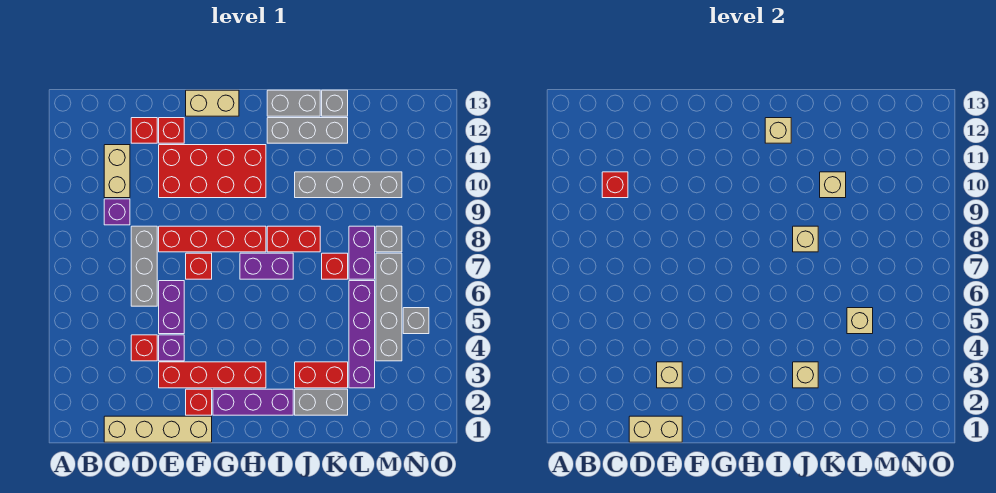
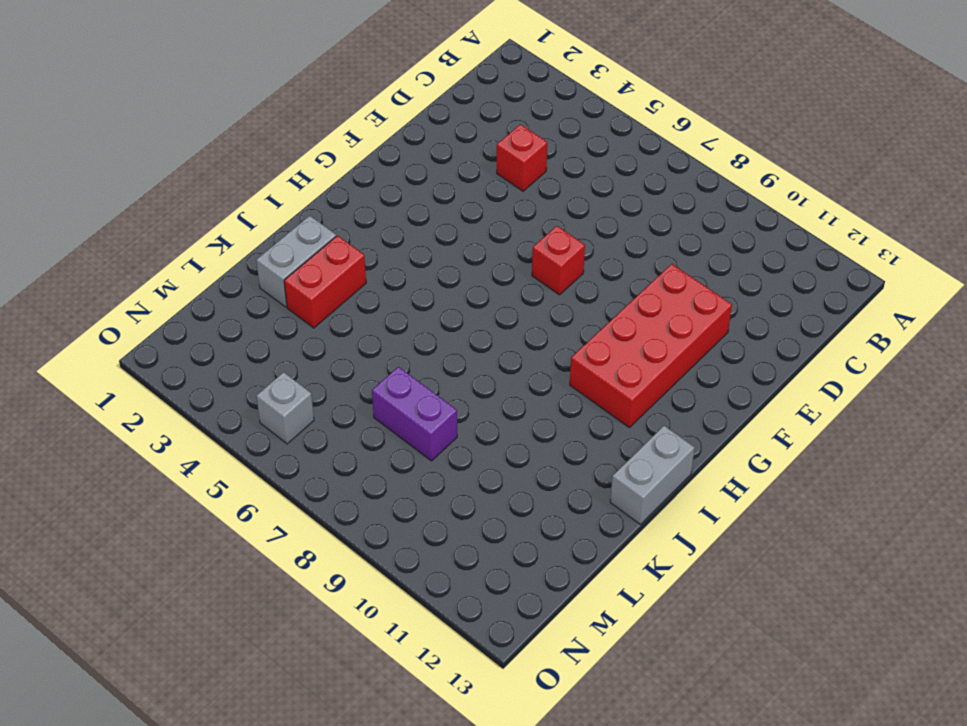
none -> tan 1x4 brick [104,416,212,442]
none -> purple 1x1 brick [104,199,130,225]
none -> tan 1x2 brick [104,145,130,198]
none -> grey 1x3 brick [131,226,157,306]

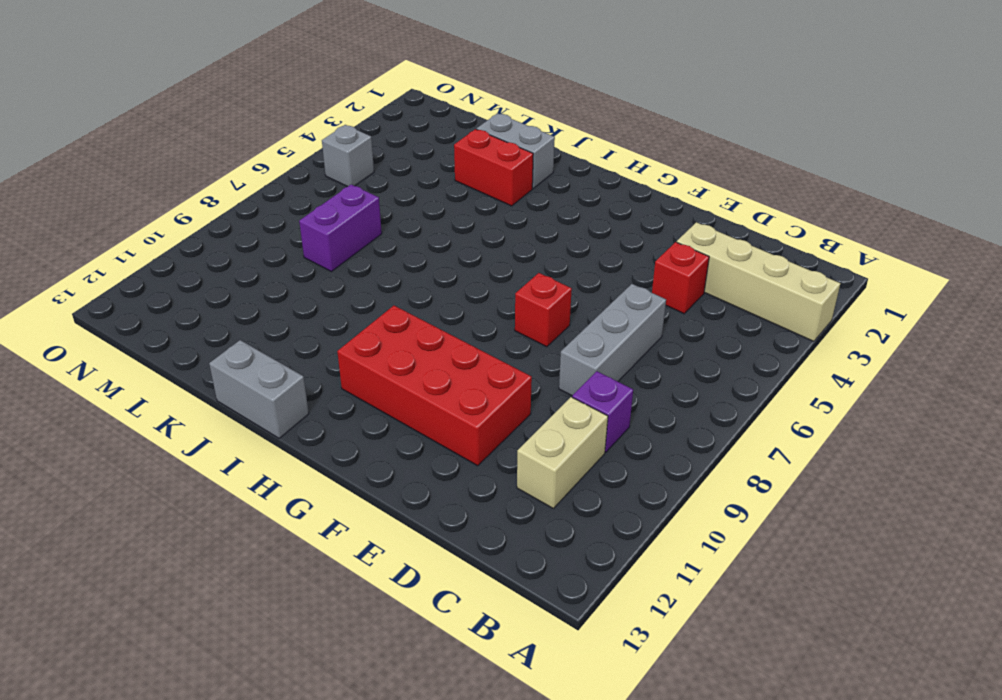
tan 1x4 brick [677,222,840,341] -> tan 1x4 brick moved to [104,416,212,442]
none -> red 1x1 brick [131,118,157,143]
none -> red 1x4 brick [159,362,266,388]
none -> purple 1x1 brick [159,335,184,361]
none -> purple 1x2 brick [159,281,184,334]

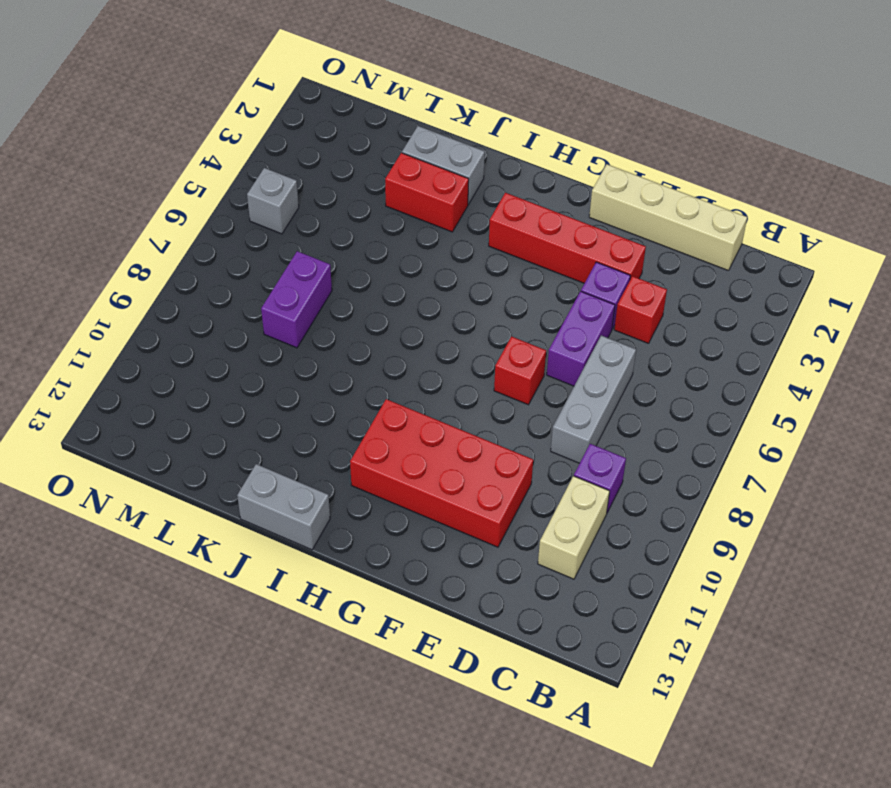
none -> red 1x1 brick [131,118,157,143]
none -> red 1x4 brick [159,226,266,252]
none -> red 1x1 brick [159,118,184,143]
none -> red 1x1 brick [186,389,212,415]

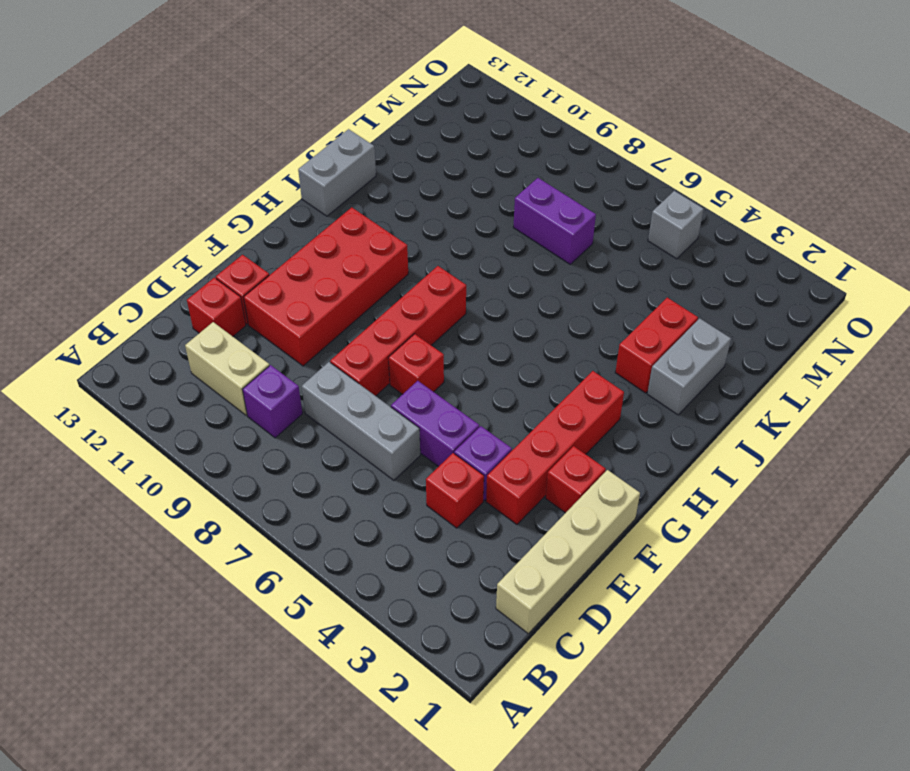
none -> tan 1x2 brick [186,90,239,116]
none -> purple 1x3 brick [213,389,293,415]
none -> purple 1x2 brick [240,253,293,279]
none -> red 1x2 brick [267,226,320,252]

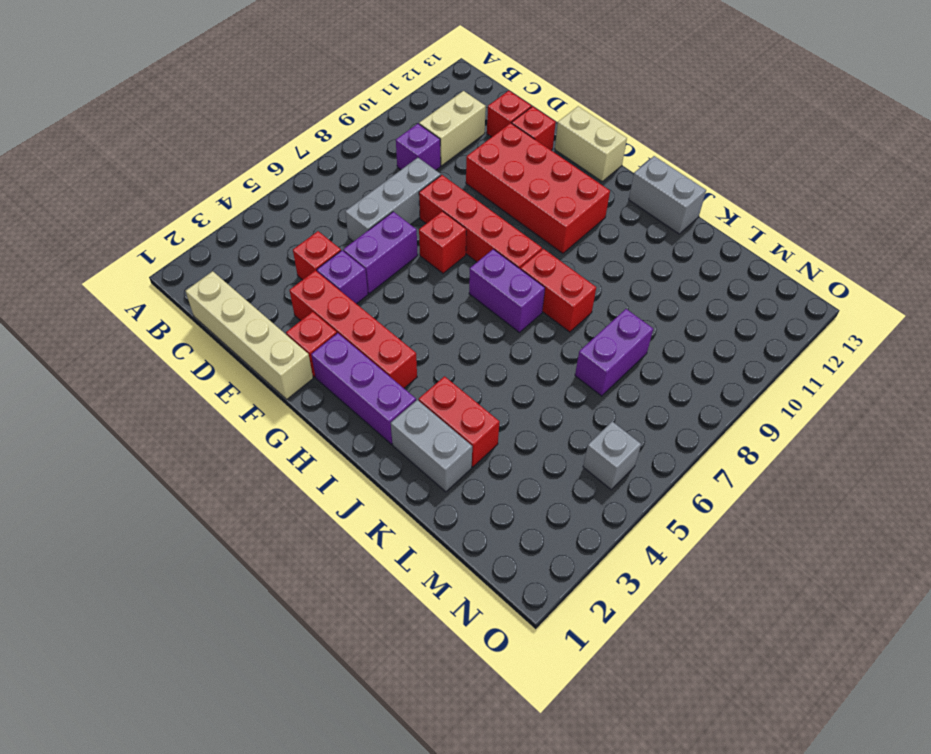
none -> grey 1x3 brick [267,118,348,143]
none -> grey 1x4 brick [295,172,402,198]
none -> red 1x1 brick [322,253,348,279]
none -> grey 1x1 brick [322,90,348,116]

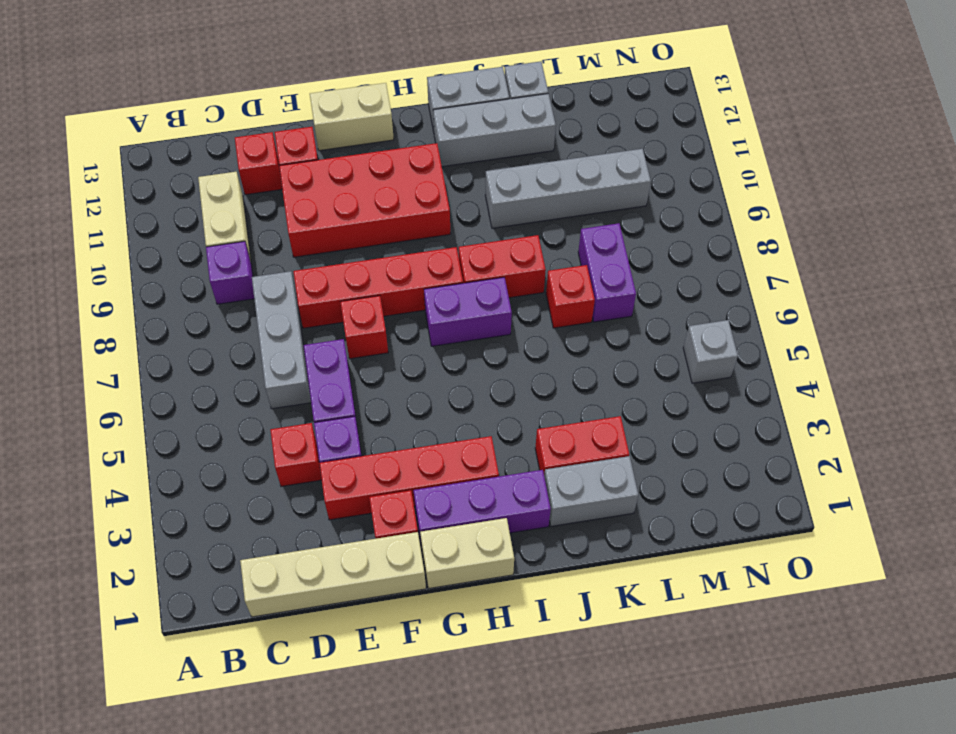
tan 1x2 brick [420,518,514,589] -> tan 1x2 brick moved to [629,416,682,442]
none -> purple 1x4 brick [349,281,375,388]
none -> grey 1x4 brick [376,253,402,361]
none -> grey 1x1 brick [376,226,402,252]
none -> red 1x1 brick [602,172,628,198]

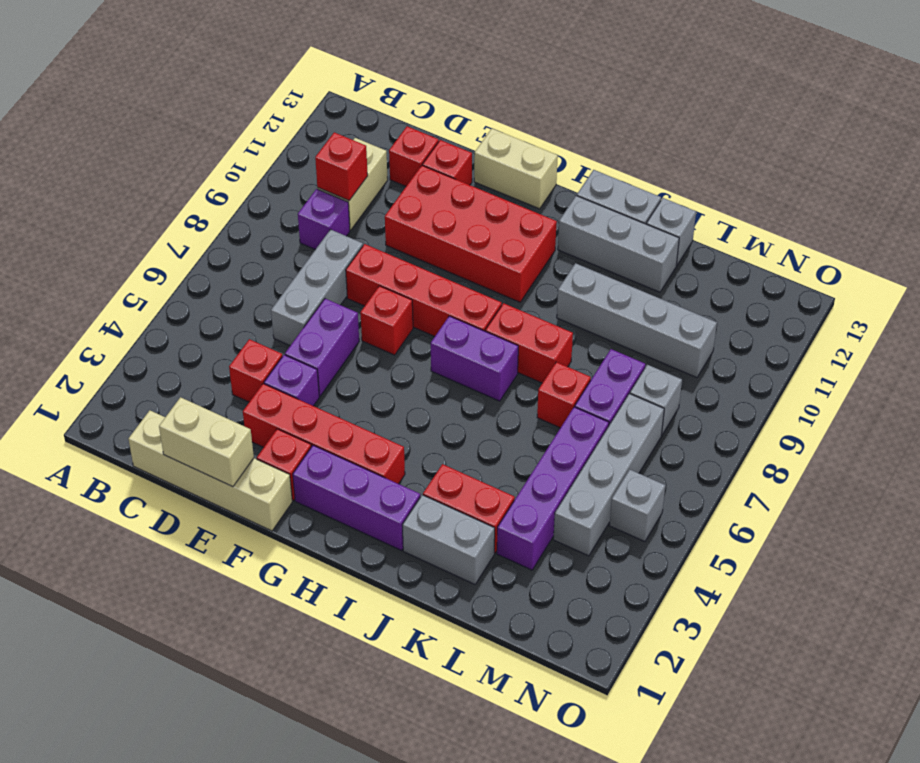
none -> tan 1x1 brick [657,362,682,388]
none -> tan 1x1 brick [765,118,791,143]
none -> tan 1x1 brick [793,362,818,388]
none -> tan 1x1 brick [793,226,818,252]

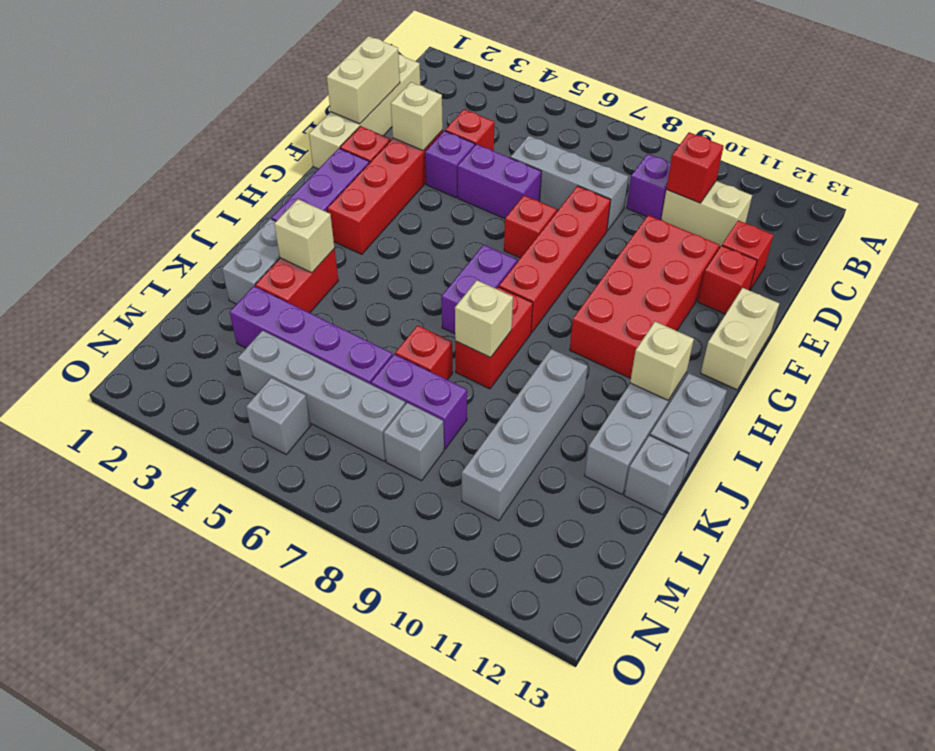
none -> tan 1x1 brick [820,172,846,198]
none -> tan 1x1 brick [847,308,873,334]

